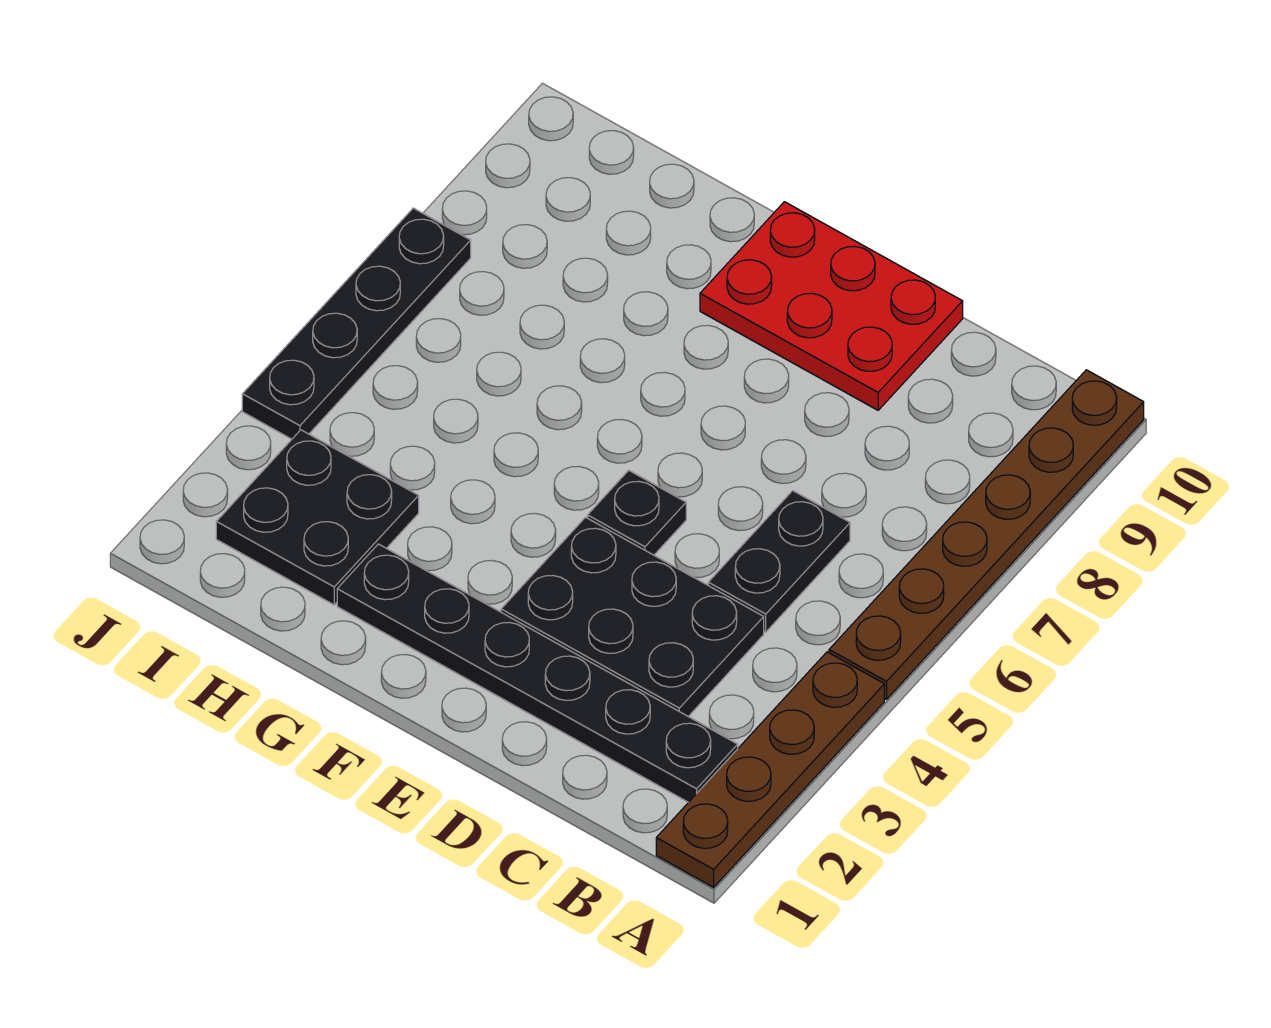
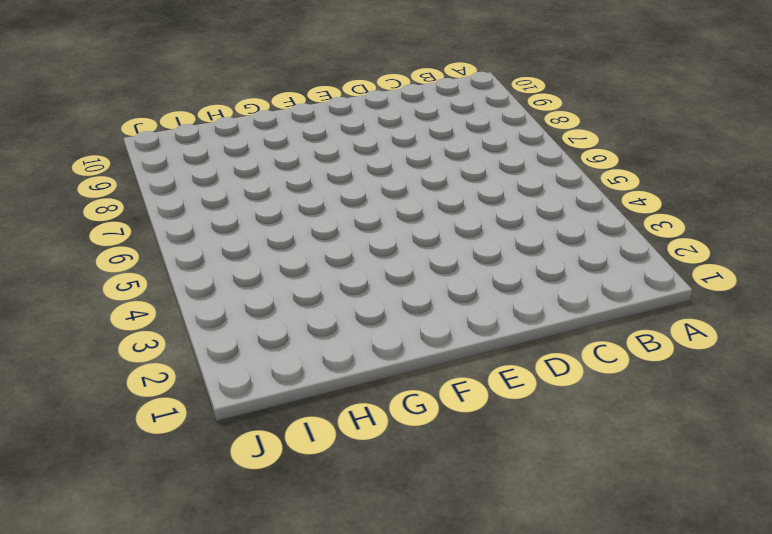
none -> brown 1x4 plate [656,652,884,887]
none -> brown 1x6 plate [829,370,1144,699]

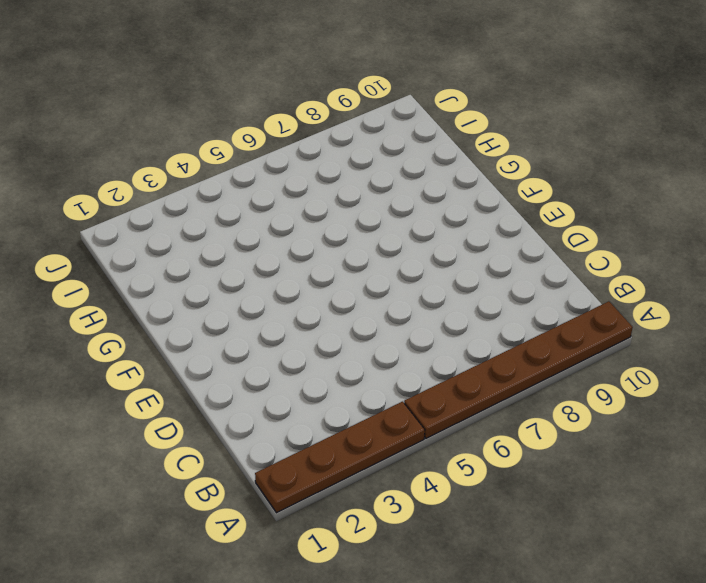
none -> black 1x6 plate [337,544,738,802]
none -> black 2x3 plate [501,517,764,716]

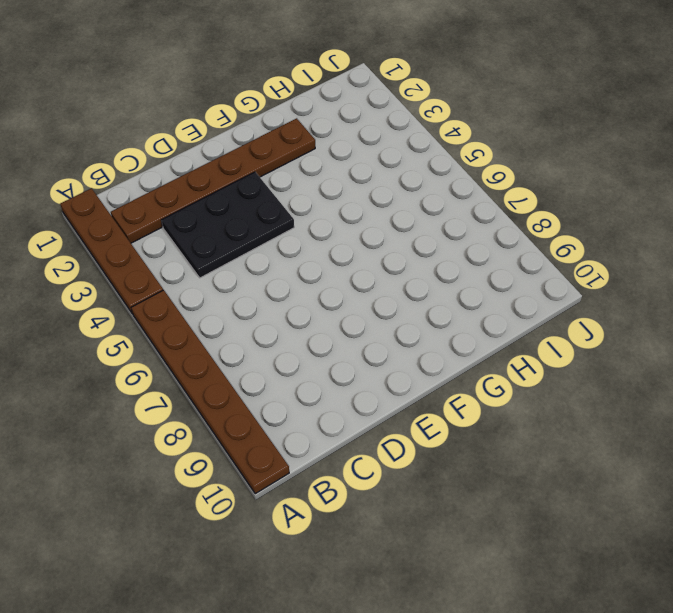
brown 1x6 plate [111,118,315,243] -> black 1x6 plate [337,544,738,802]
none -> black 1x2 plate [708,491,850,632]
none -> red 2x3 plate [700,202,963,410]

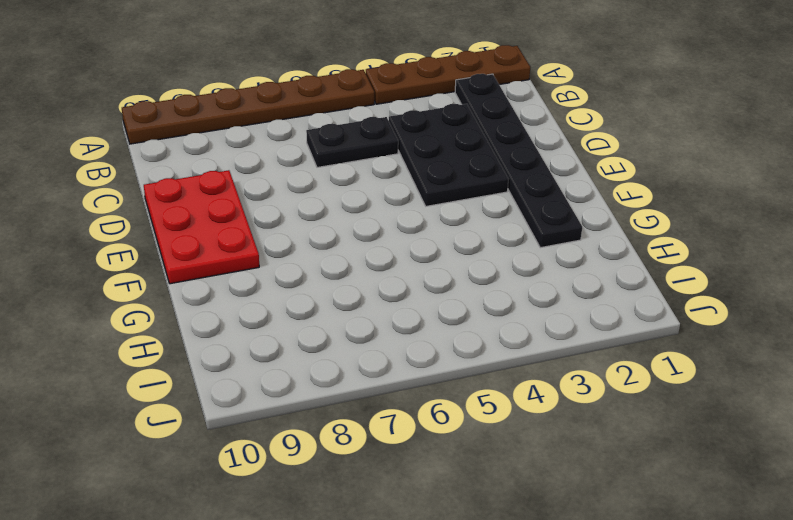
none -> black 1x1 plate [588,470,686,555]
none -> black 2x2 plate [216,430,419,605]

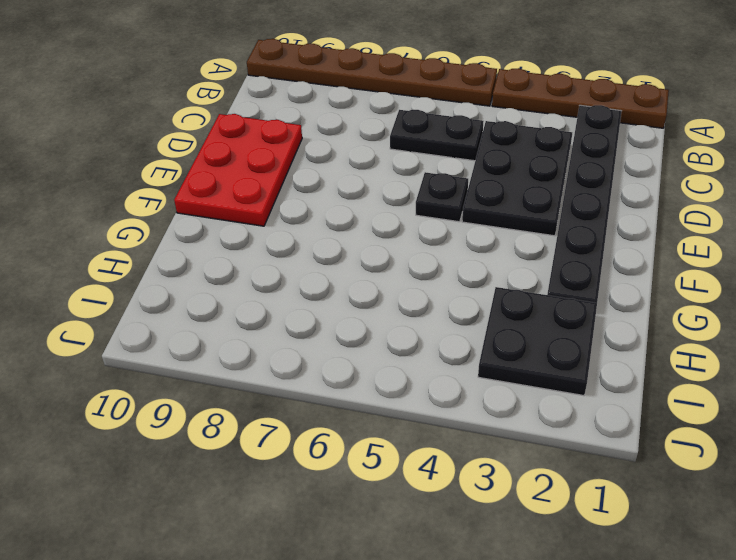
none -> black 1x4 plate [242,208,471,439]

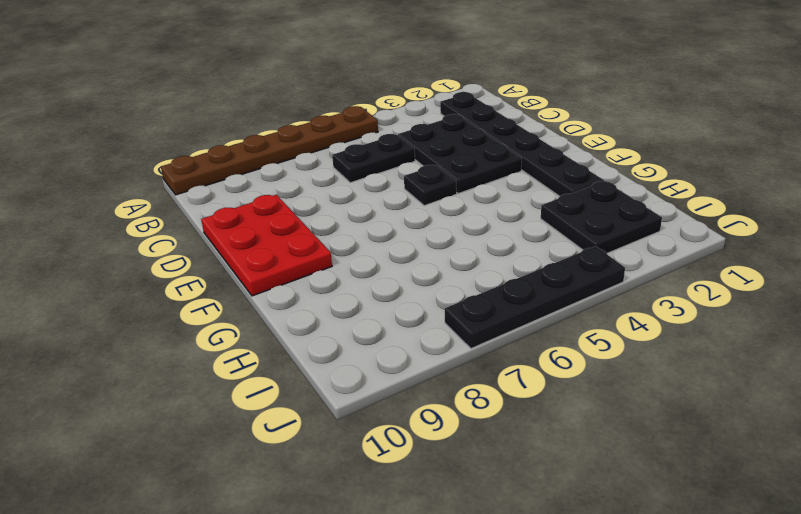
none -> brown 1x4 plate [656,652,884,887]

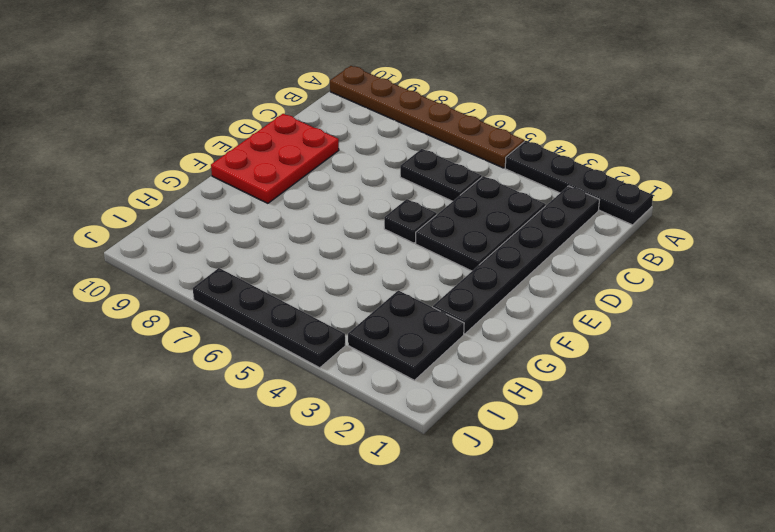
black 1x4 plate [505,141,653,225] -> brown 1x4 plate [656,652,884,887]

